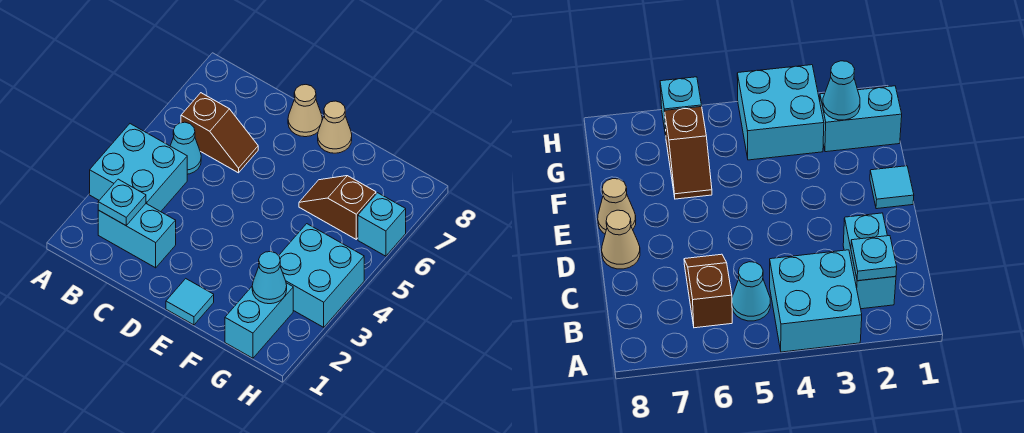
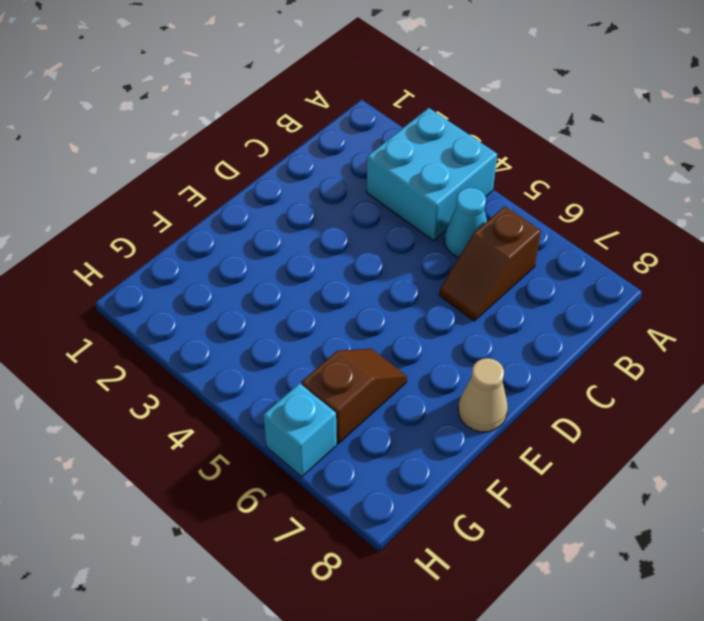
none -> cyan 1x2 brick [98,204,176,268]
none -> tan 1x1 cone [288,85,322,137]
none -> cyan 1x1 tile [166,279,214,325]

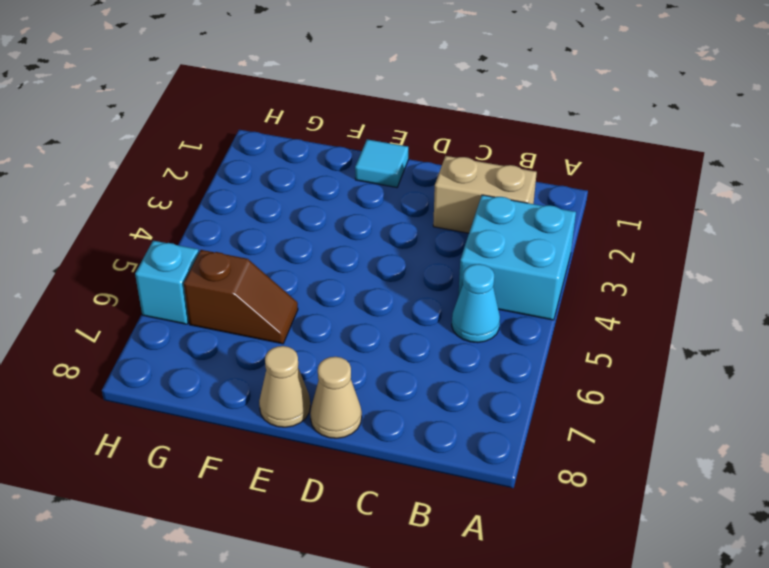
tan 1x2 brick [433,156,537,233] -> cyan 1x2 brick [98,204,176,268]
none -> brown 1x2 slope [181,93,258,173]
none -> cyan 1x2 brick [225,283,293,358]
none -> cyan 2x2 brick [279,224,364,327]

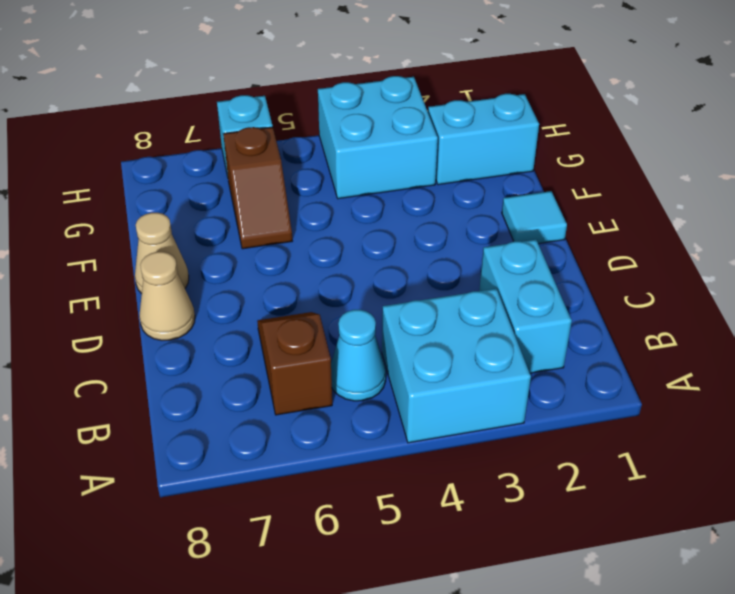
none -> cyan 1x1 plate [98,179,146,225]
none -> cyan 1x1 cone [252,251,287,304]

